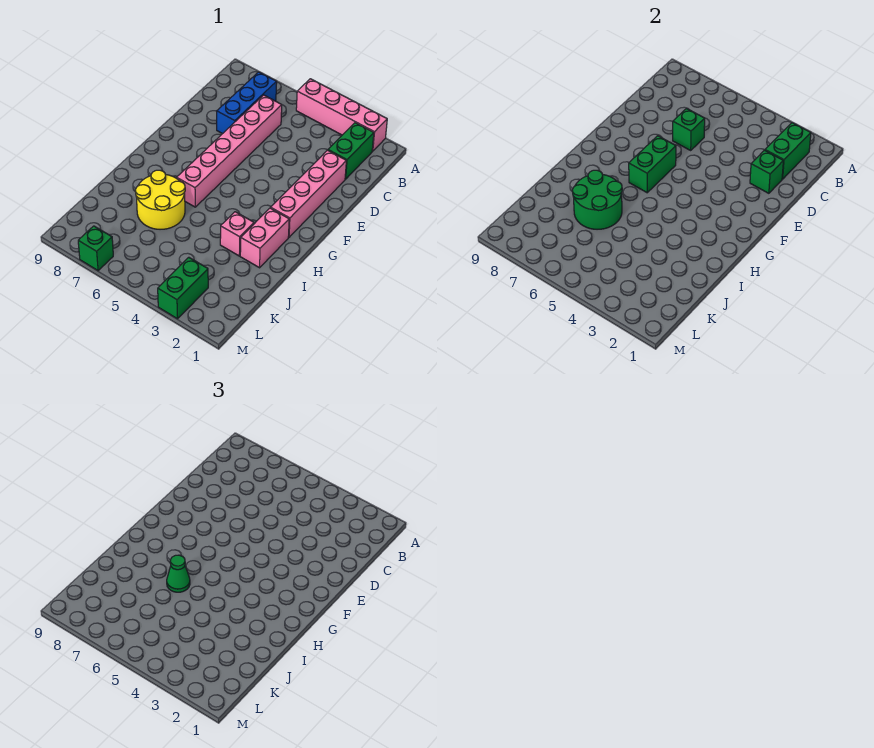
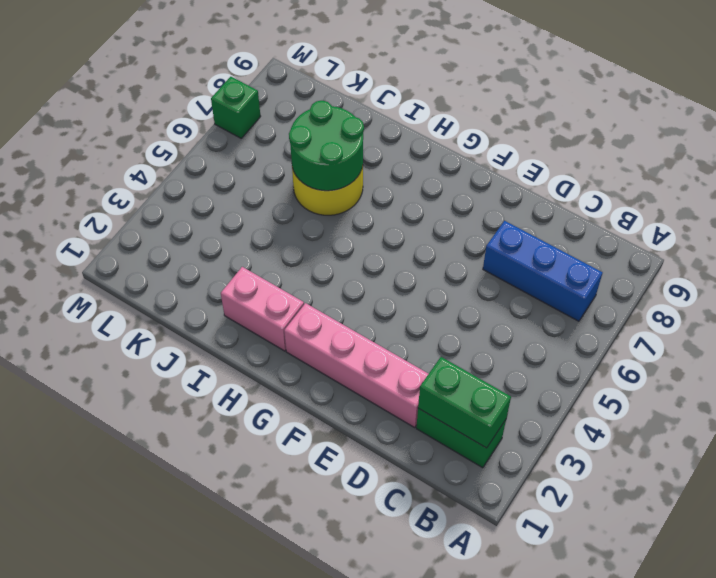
none -> pink 1x4 brick [296,79,387,151]
none -> pink 1x6 brick [177,95,282,207]
none -> pink 1x1 brick [220,212,254,256]

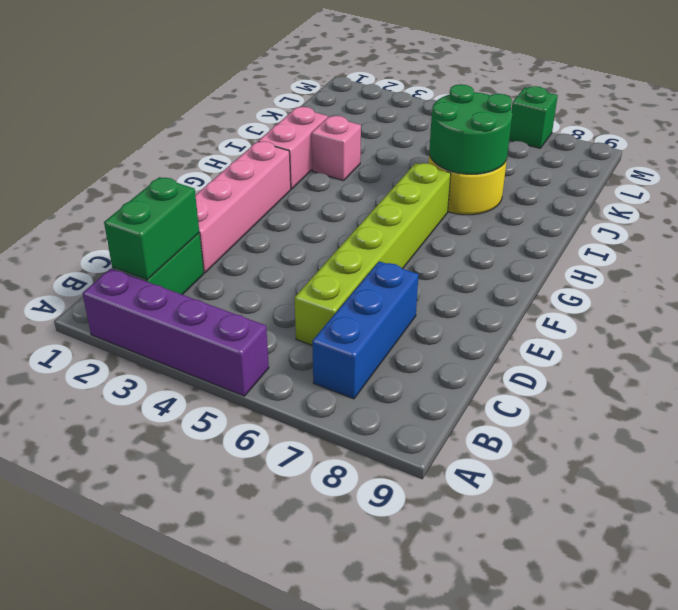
purple 1x4 brick [83,269,269,396] -> pink 1x4 brick [296,79,387,151]
lime 1x6 brick [294,163,451,346] -> pink 1x6 brick [177,95,282,207]
none -> green 1x2 brick [158,257,208,319]
none -> green 1x1 brick [750,150,783,193]
none -> green 1x1 brick [673,108,705,150]

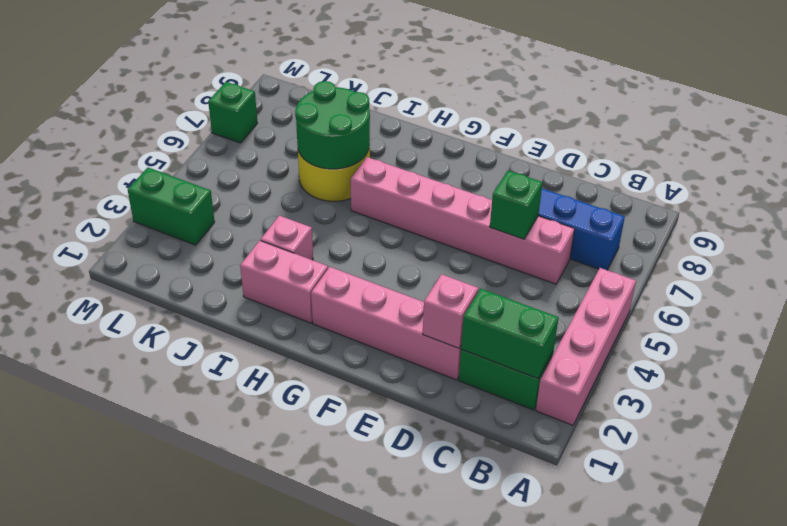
pink 1x1 brick [423,274,478,348] -> green 1x1 brick [750,150,783,193]
none -> green 1x2 brick [629,136,676,193]
none -> green 1x1 cone [167,555,190,592]

